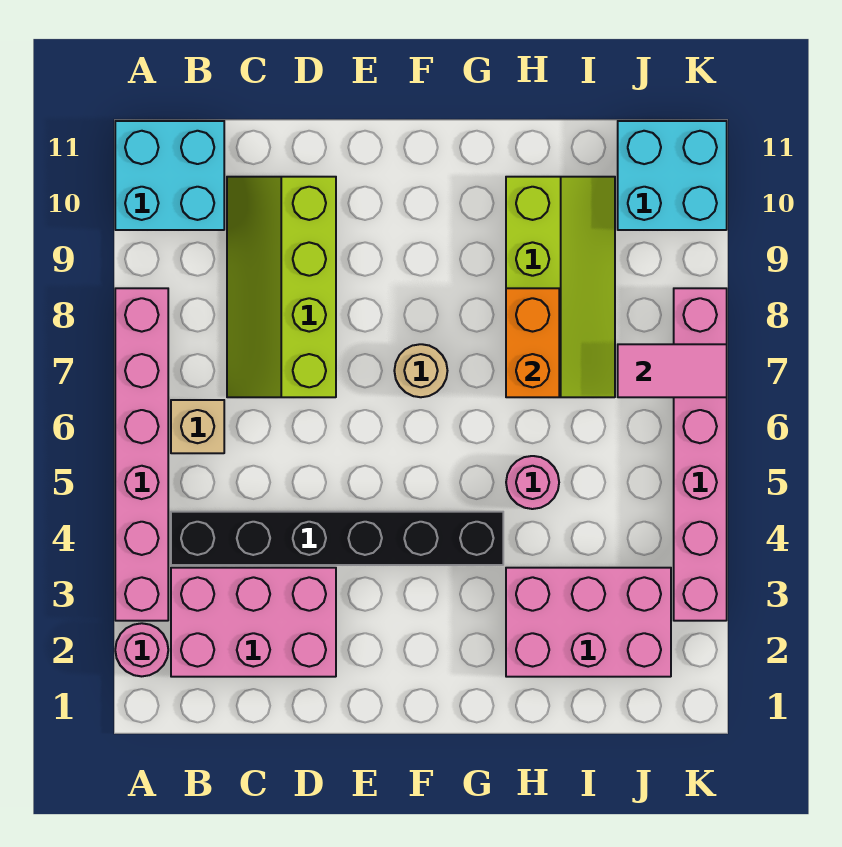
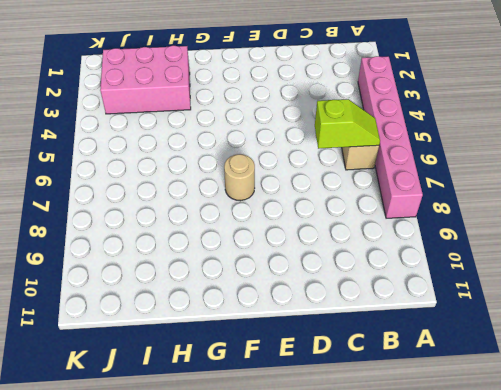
lime 1x2 slope [315,99,380,149] -> none
none -> pink 1x1 round brick [115,623,168,676]
none -> cyan 2x2 brick [115,121,224,230]
none -> pink 2x3 brick [171,568,336,677]

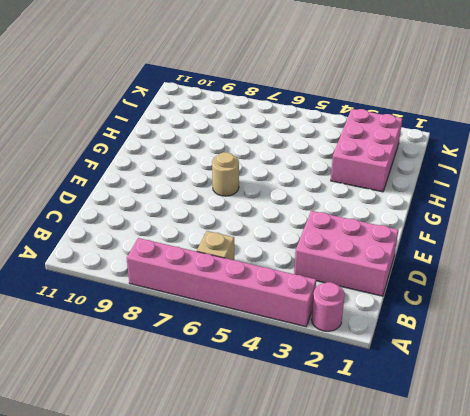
pink 2x3 brick [294,211,398,296] -> pink 2x3 brick turned to [171,568,336,677]
none -> cyan 2x2 brick [115,121,224,230]
none -> black 1x6 brick [171,512,503,565]
none -> lime 2x4 slope [227,177,336,397]

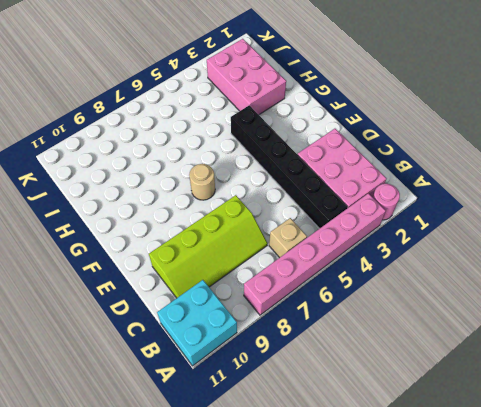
none -> pink 1x1 round brick [506,456,559,509]
none -> lime 2x4 slope [506,177,615,397]
none -> cyan 2x2 brick [618,121,727,230]

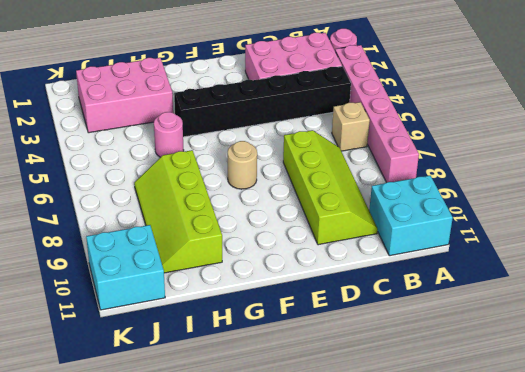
none -> pink 1x6 brick [674,288,727,621]
none -> orange 1x2 brick [506,288,559,397]
none -> pink 1x2 tile [618,344,727,397]

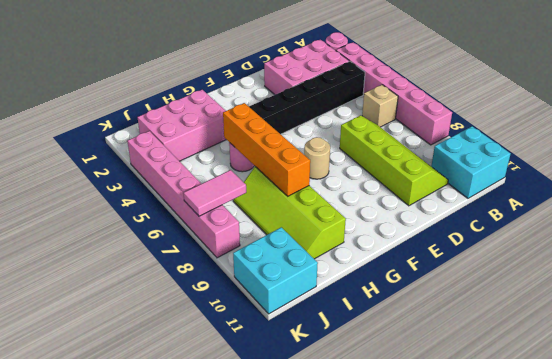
orange 1x4 brick [223,103,310,196] -> orange 1x2 brick [506,288,559,397]

